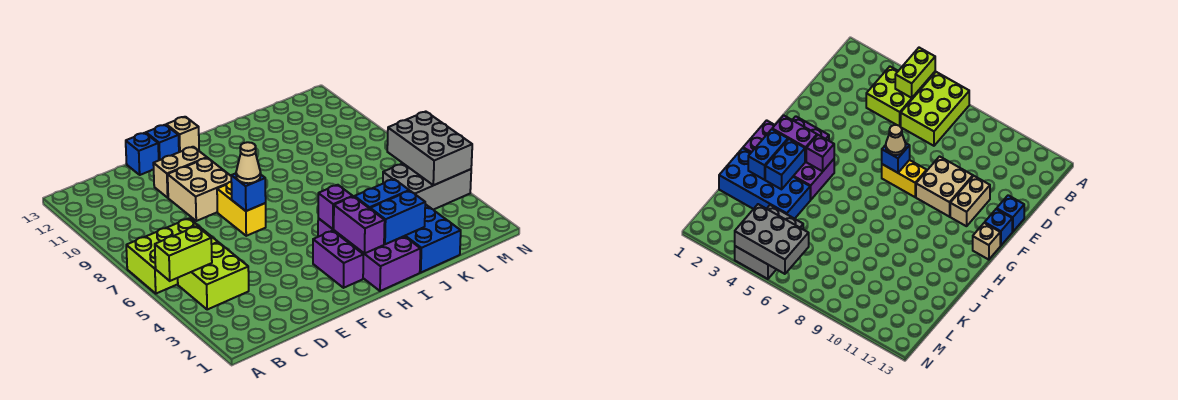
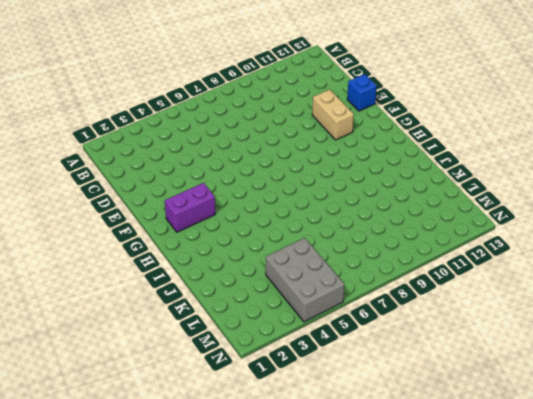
none -> lime 2x3 brick [126,218,218,293]
none -> lime 2x2 brick [178,242,249,310]
none -> tan 2x2 brick [168,158,231,221]

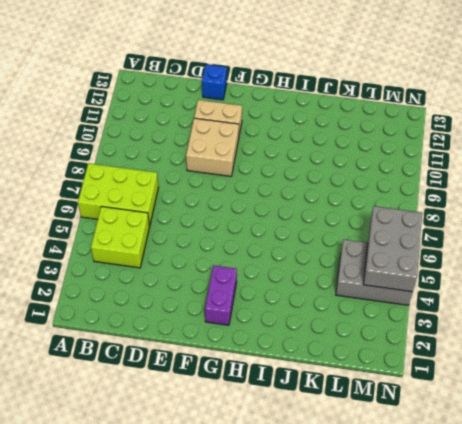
none -> yellow 1x2 brick [217,182,266,236]
none -> blue 1x1 brick [146,125,179,160]
none -> tan 1x1 brick [166,117,199,152]

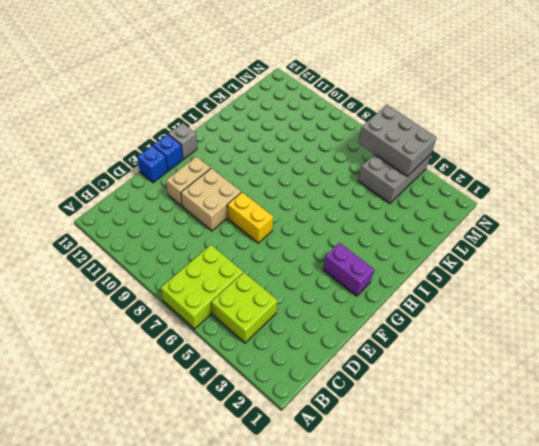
grey 1x1 brick [168,123,197,159] -> tan 1x1 brick [166,117,199,152]
none -> purple 2x4 brick [318,218,421,291]
none -> blue 2x4 brick [405,204,461,272]
none -> lime 1x2 brick [155,226,212,281]

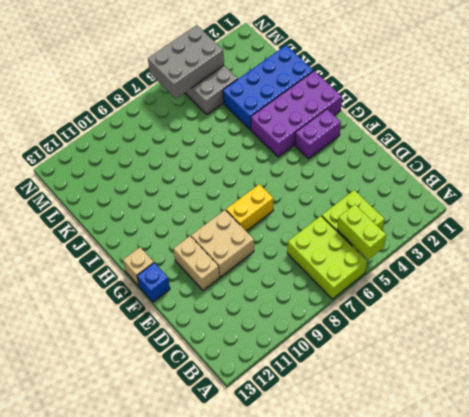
none -> blue 1x1 brick [126,133,159,175]
none -> blue 1x1 brick [231,173,266,211]
none -> purple 1x2 brick [334,197,385,254]

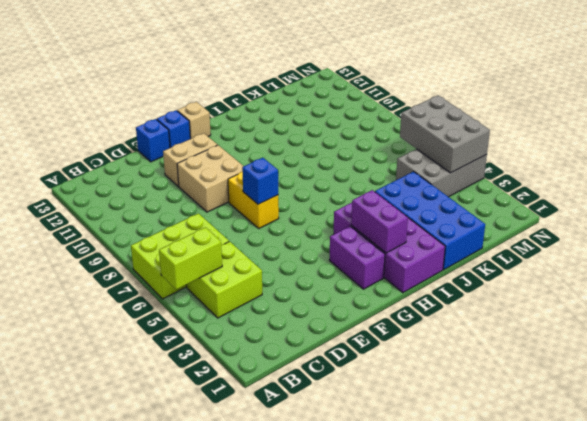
none -> purple 1x1 brick [318,185,353,229]
none -> blue 1x2 brick [370,191,425,244]
none -> blue 1x2 brick [354,179,409,208]

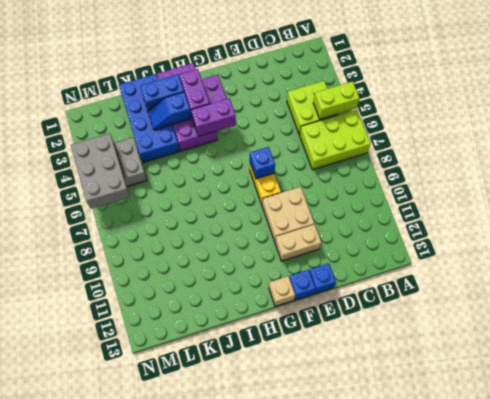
purple 1x2 brick [191,98,236,136] -> purple 1x1 brick [318,185,353,229]
blue 1x2 slope [148,92,191,130] -> blue 1x2 brick [354,179,409,208]
none -> tan 1x1 cone [236,142,261,183]

